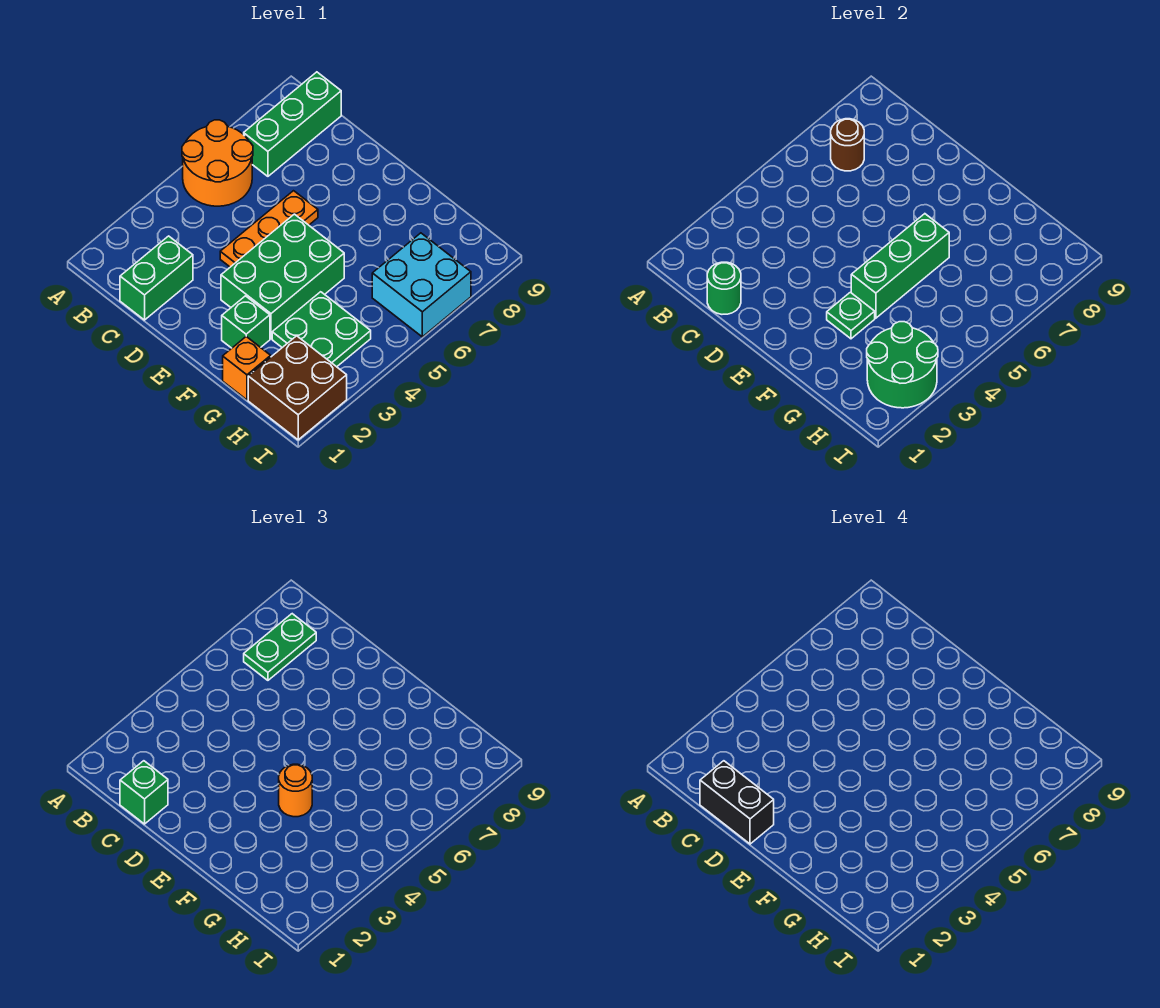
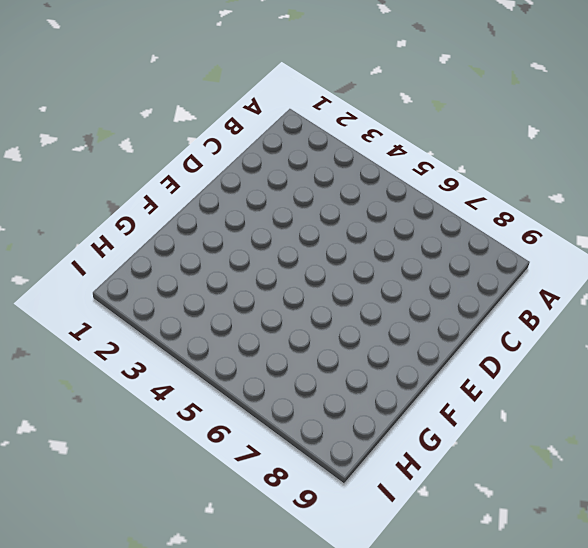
none -> orange 2x2 round brick [182,120,253,206]
none -> green 1x3 brick [244,72,341,176]
none -> green 1x2 brick [120,236,193,320]

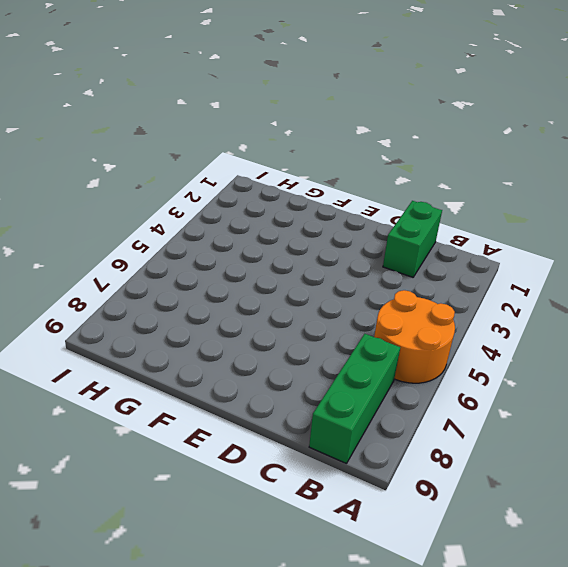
none -> orange 1x3 plate [220,191,318,267]
none -> green 2x3 brick [221,214,344,339]
none -> green 1x1 brick [222,296,270,348]

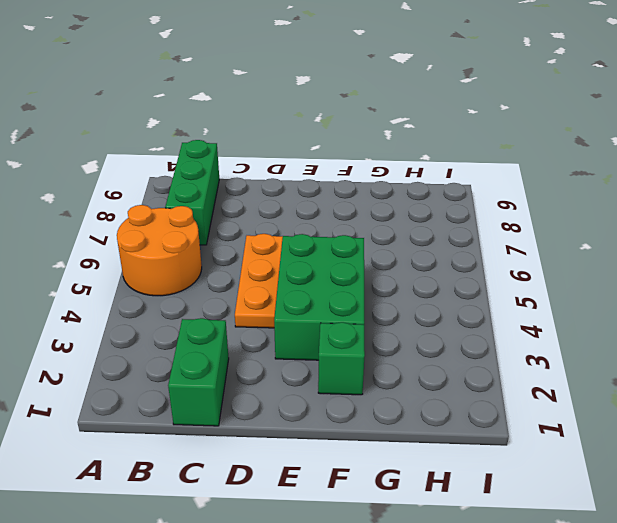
none -> orange 1x1 brick [223,337,271,400]
none -> green 2x2 plate [272,292,371,367]
none -> brown 2x2 brick [248,336,347,440]

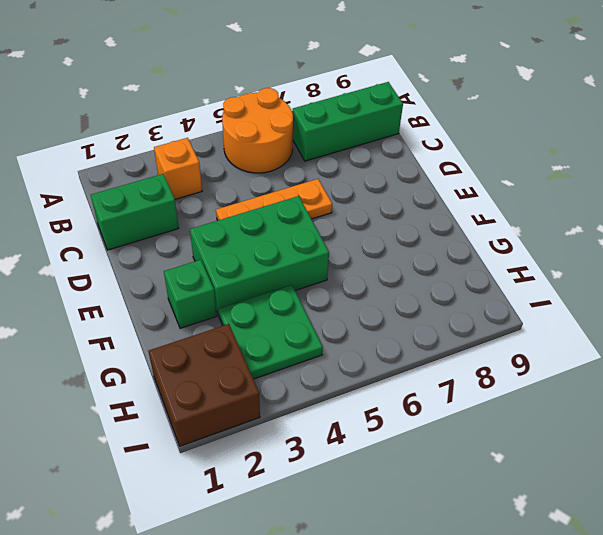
orange 1x1 brick [154,138,202,199] -> orange 1x1 brick moved to [223,337,271,400]
none -> cyan 2x2 brick [372,233,471,337]
none -> brown 1x1 round brick [831,119,864,171]
none -> green 1x1 round brick [707,262,741,314]

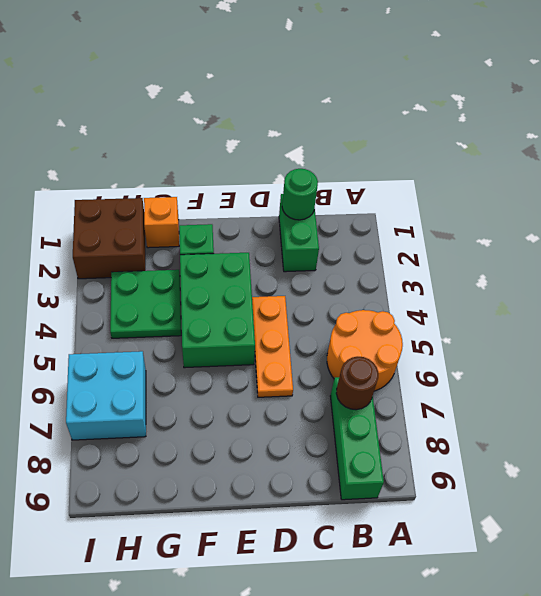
none -> green 1x1 plate [827,292,875,339]
none -> green 1x3 brick [851,214,949,318]
none -> green 2x2 round brick [867,322,938,408]

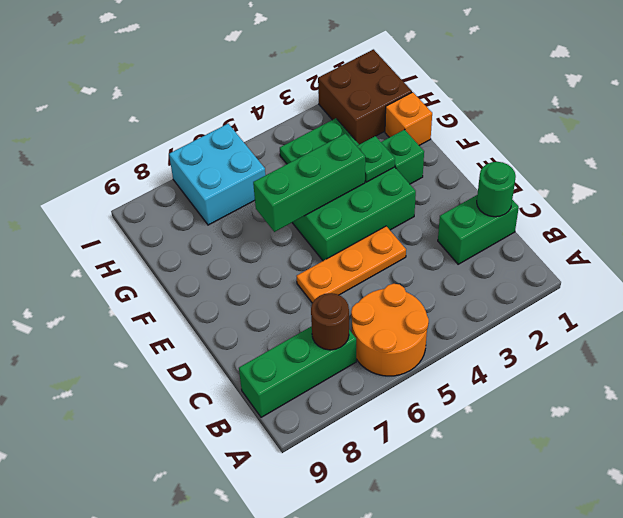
none -> green 2x2 round brick [867,322,938,408]
none -> green 1x2 plate [244,614,316,680]
none -> green 1x1 brick [120,761,168,824]

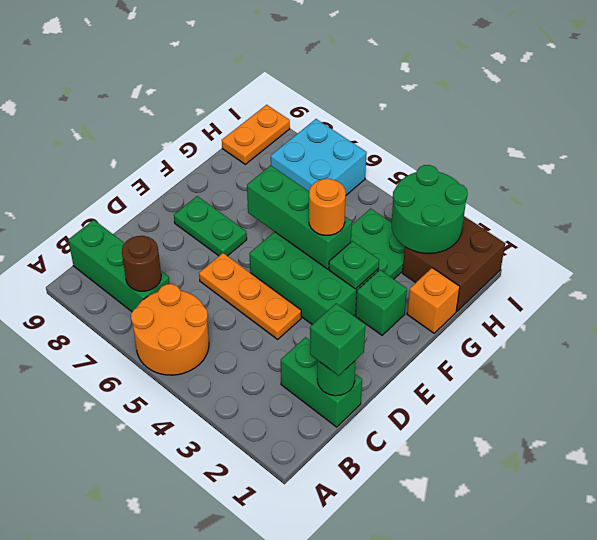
green 1x2 plate [174,196,247,256] -> green 1x2 plate moved to [244,614,316,680]
orange 1x2 plate [222,105,290,164] -> none
none -> black 1x2 brick [700,761,774,844]

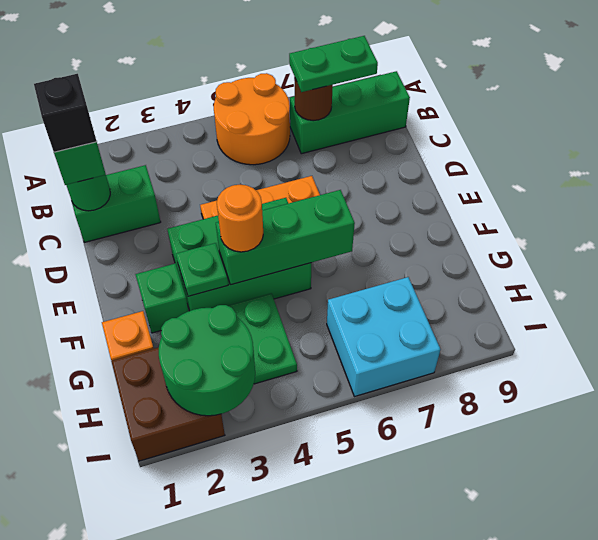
black 1x1 brick [34,74,97,152] -> black 1x2 brick [700,761,774,844]

